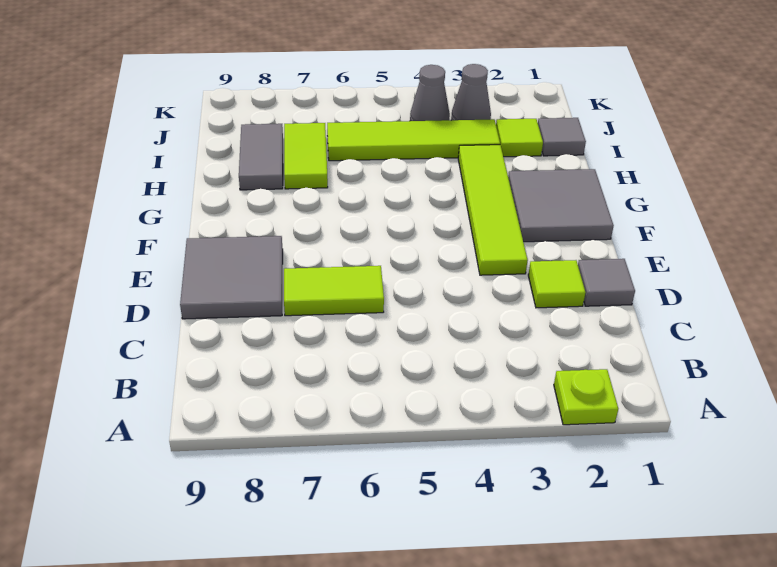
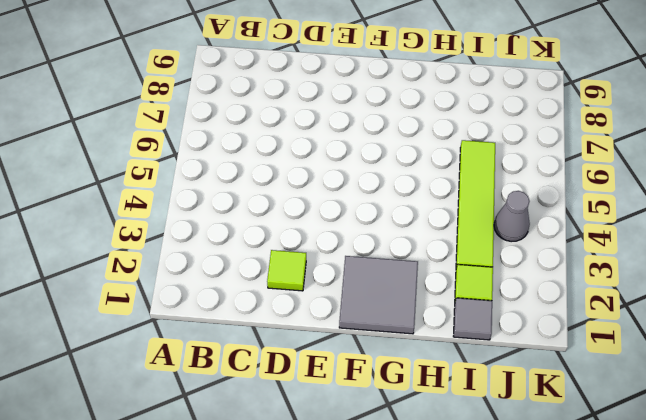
none -> lime 1x1 plate [554,369,618,425]
none -> grey 1x1 tile [578,259,635,306]
none -> lime 1x2 tile [284,266,384,316]

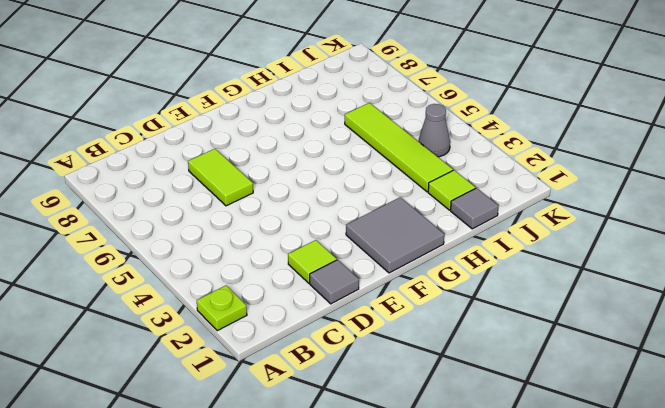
none -> grey 2x2 tile [180,236,283,319]
none -> lime 1x4 tile [458,145,528,275]
none -> lime 1x2 tile [284,123,328,189]

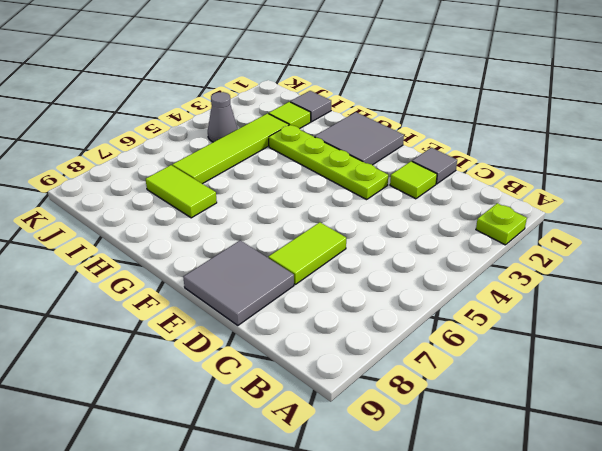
lime 1x4 plate [269,125,388,200] -> lime 1x4 tile [458,145,528,275]
none -> grey 1x2 tile [239,124,283,190]
none -> grey 1x1 cone [451,64,491,120]

